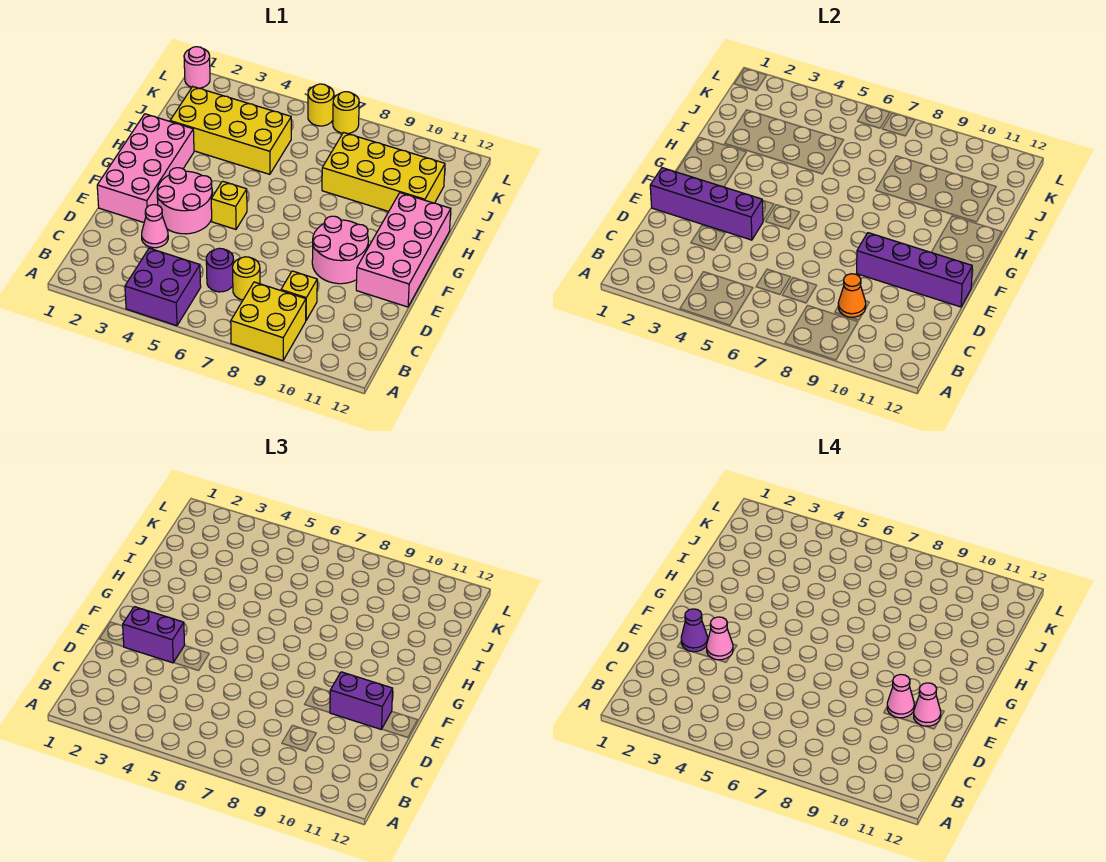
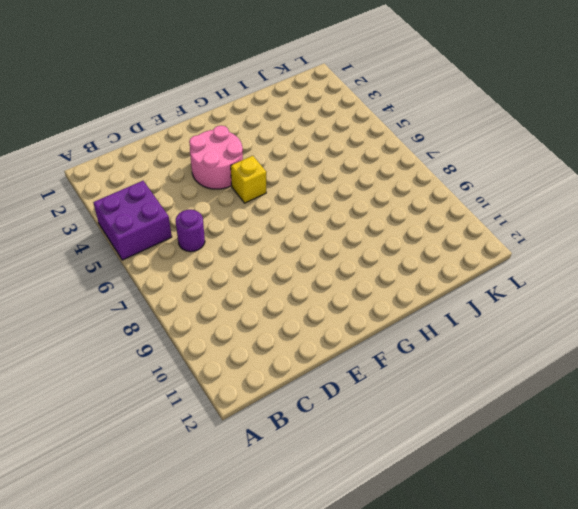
none -> yellow 2x2 brick [231,282,306,361]
none -> yellow 1x1 round brick [233,257,260,300]
none -> yellow 1x1 brick [281,271,317,320]

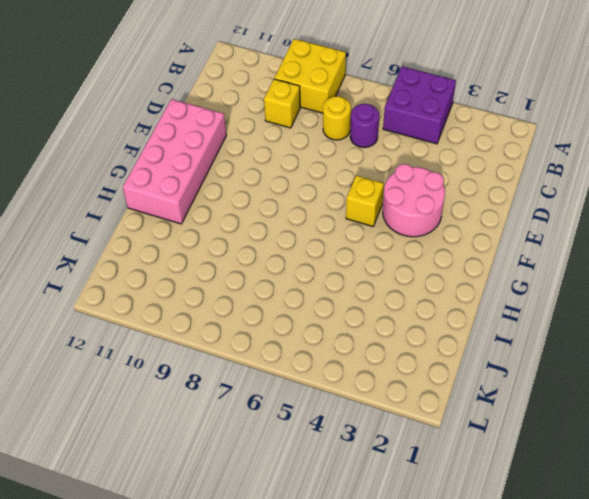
none -> pink 1x1 cone [142,205,168,248]
none -> pink 2x4 brick [97,114,194,222]
none -> pink 2x2 round brick [312,216,368,284]

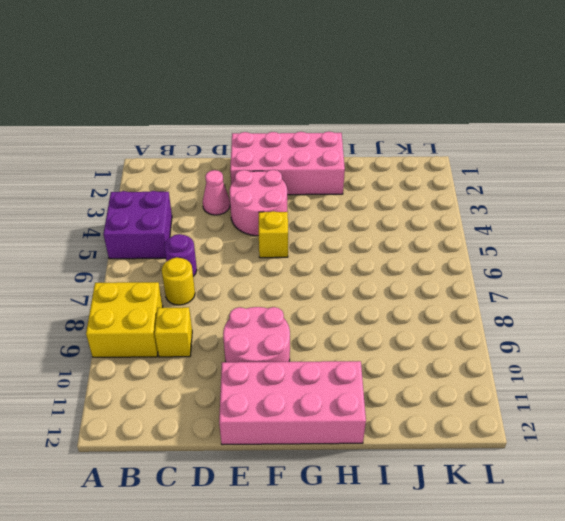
none -> yellow 2x4 brick [170,87,291,174]
none -> yellow 2x4 brick [322,133,445,211]
none -> pink 1x1 round brick [184,47,210,88]

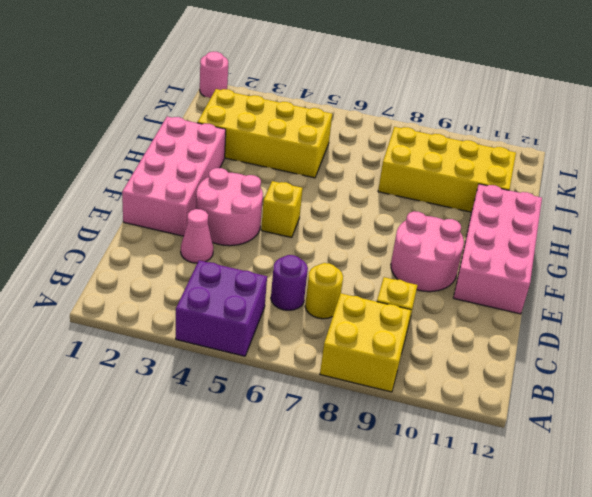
none -> yellow 1x1 round brick [308,84,334,126]
none -> yellow 1x1 round brick [333,92,359,134]
none -> orange 1x1 cone [838,274,866,317]

